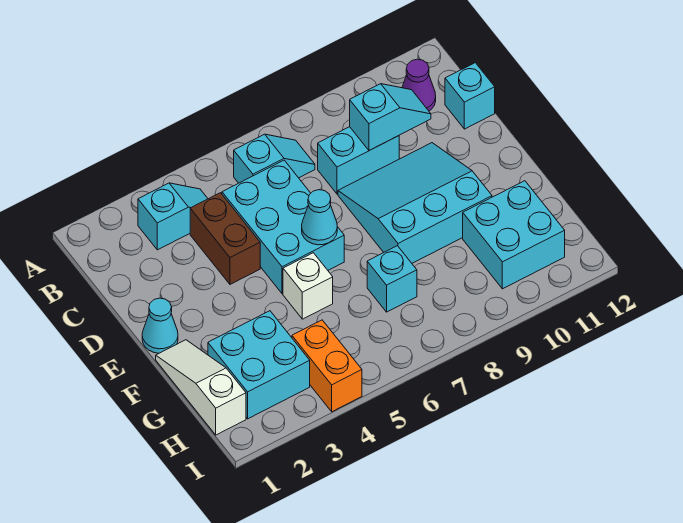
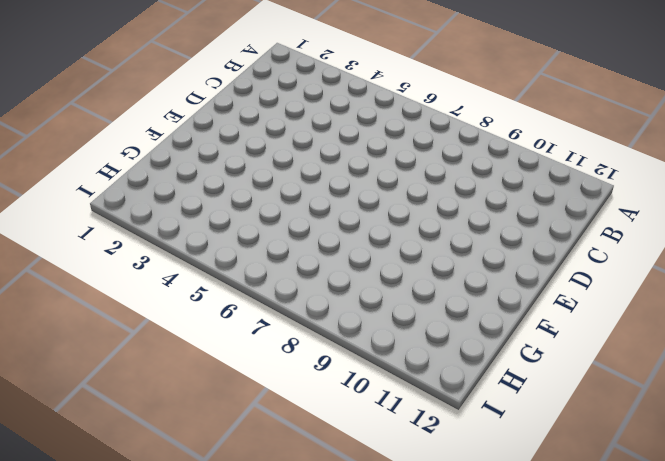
none -> cyan 1x2 slope [138,183,208,250]
none -> cyan 1x2 slope [234,134,315,183]
none -> purple 1x1 cone [402,59,436,111]

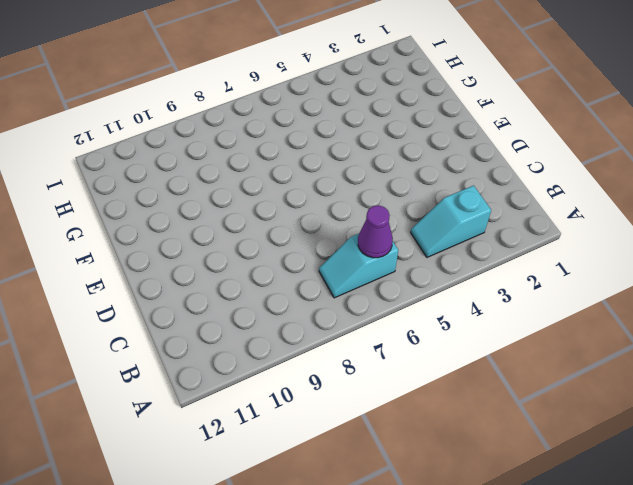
purple 1x1 cone [358,205,393,258] -> purple 1x1 cone moved to [402,59,436,111]
none -> brown 1x2 brick [190,193,260,284]
none -> cyan 2x3 brick [222,160,344,294]
none -> cyan 1x2 brick [318,127,399,194]

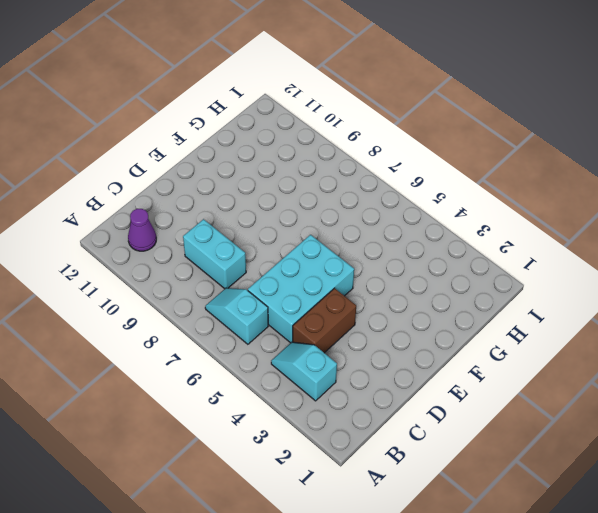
none -> cyan 1x1 brick [445,63,495,129]
none -> cyan 3x3 slope [338,143,492,263]
none -> cyan 1x1 cone [142,298,178,353]

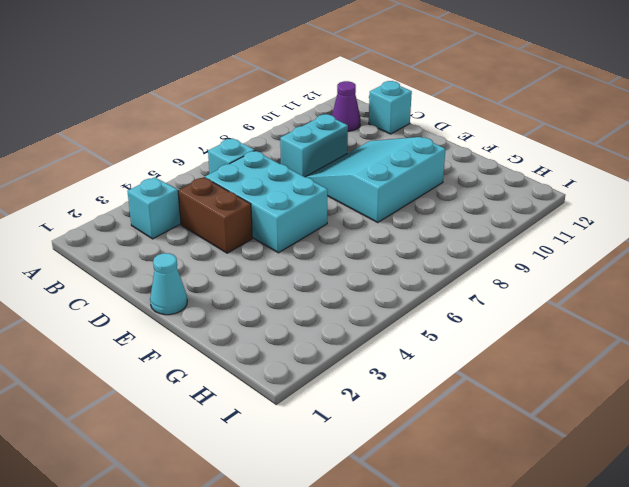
none -> white 1x3 slope [156,340,246,435]
none -> white 1x1 brick [283,253,333,319]
none -> cyan 2x2 brick [208,311,310,419]

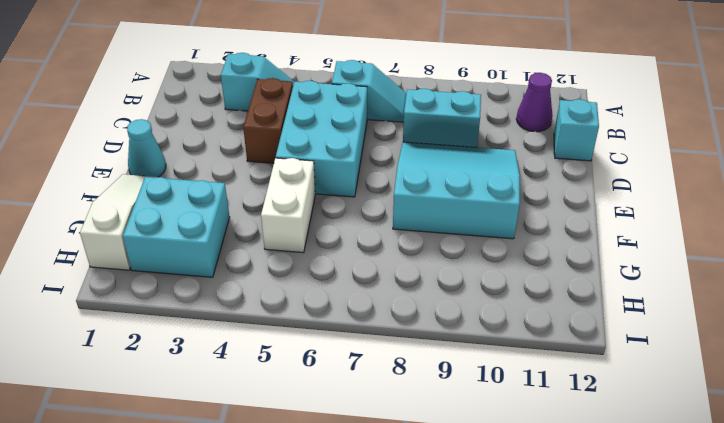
white 1x2 brick [261,158,315,253] -> white 1x1 brick [283,253,333,319]
none -> cyan 1x1 brick [367,246,417,312]
none -> cyan 2x2 brick [463,181,565,289]
none -> orange 1x2 brick [292,320,362,412]

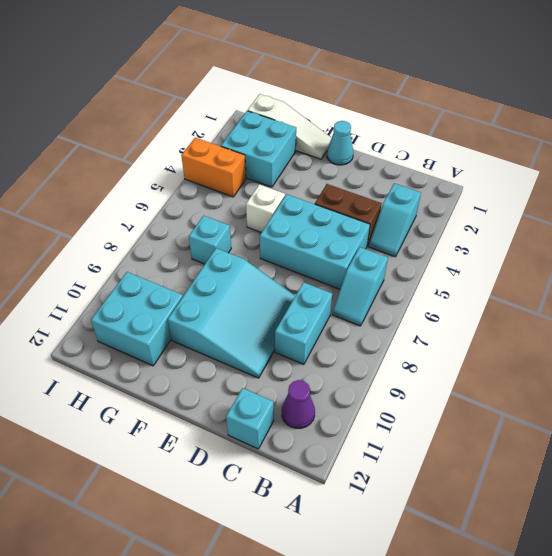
none -> cyan 1x2 slope [350,84,431,151]
none -> cyan 1x1 cone [302,190,337,245]

